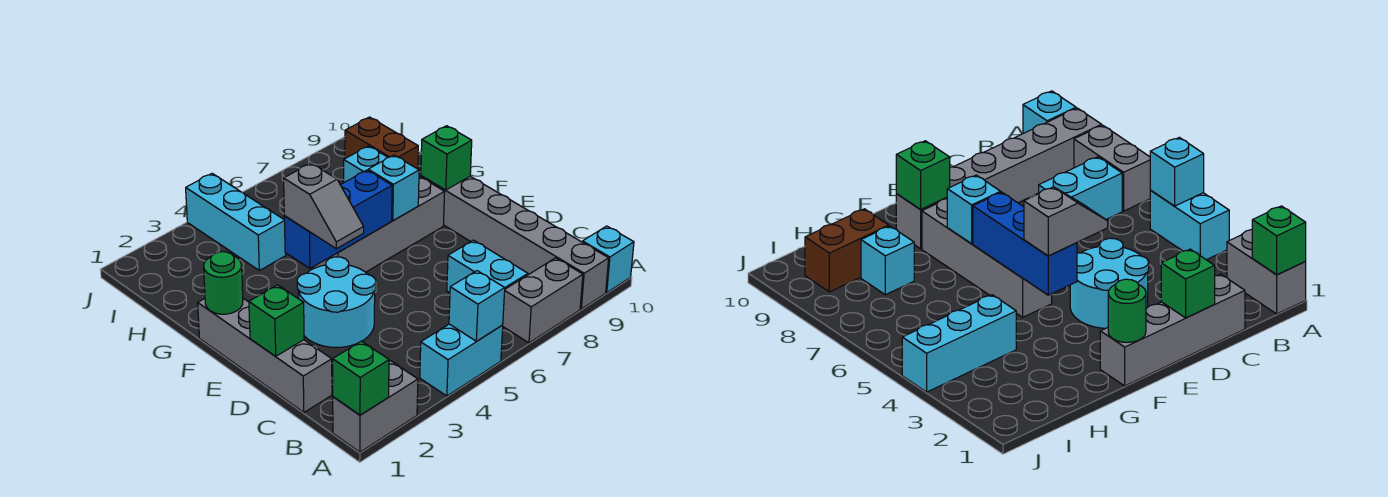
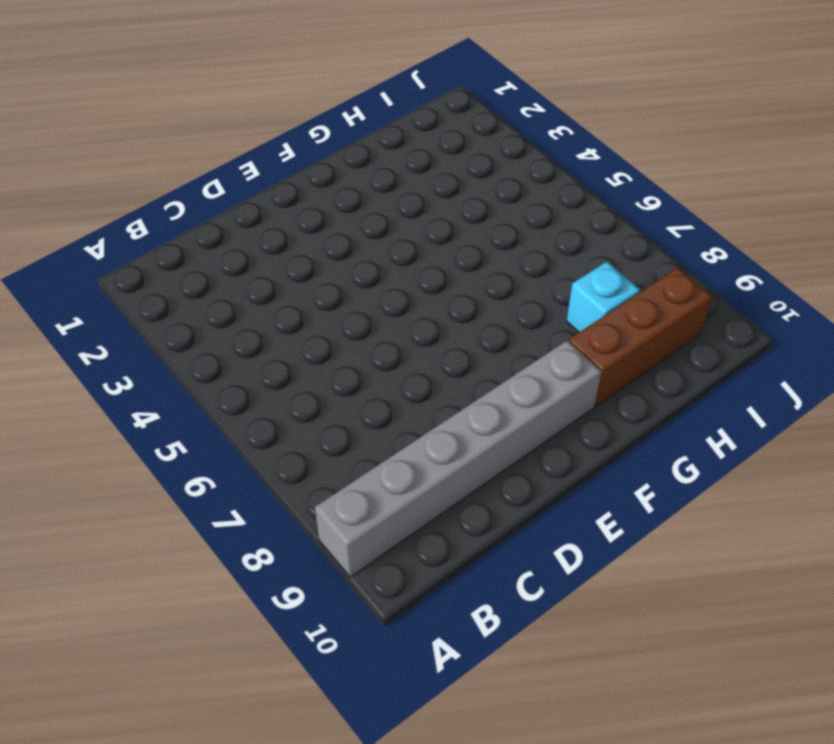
brown 1x3 brick [569,268,712,406] -> brown 1x2 brick [345,117,418,169]
none -> grey 1x2 brick [333,361,418,452]
none -> cyan 1x2 brick [420,324,503,396]
none -> grey 1x2 brick [503,258,583,343]

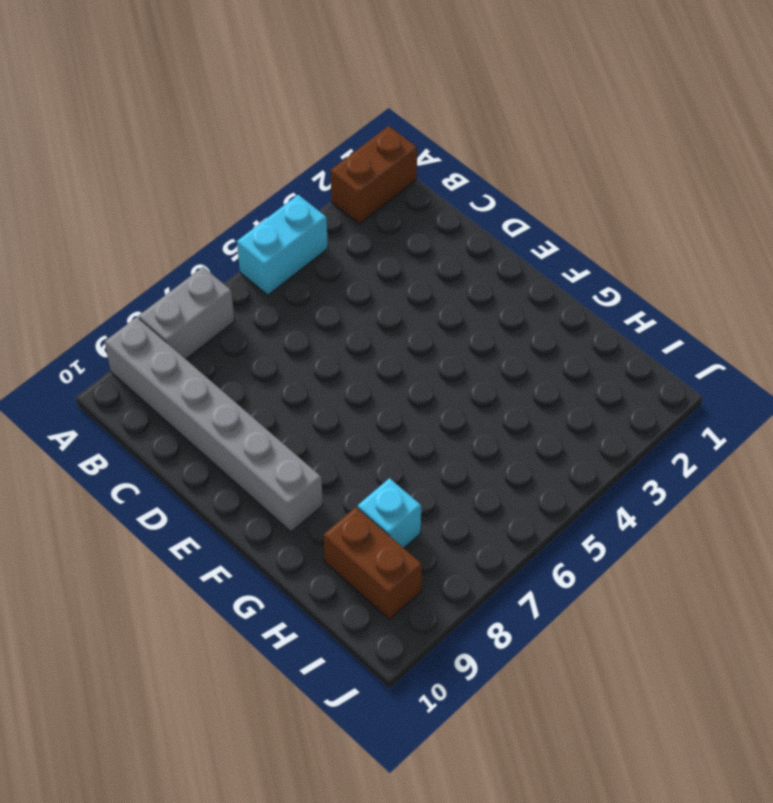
brown 1x2 brick [330,126,417,224] -> grey 1x2 brick [333,361,418,452]
none -> cyan 1x1 brick [583,226,634,293]
none -> cyan 1x2 brick [447,240,528,293]
none -> grey 1x4 brick [198,298,332,412]

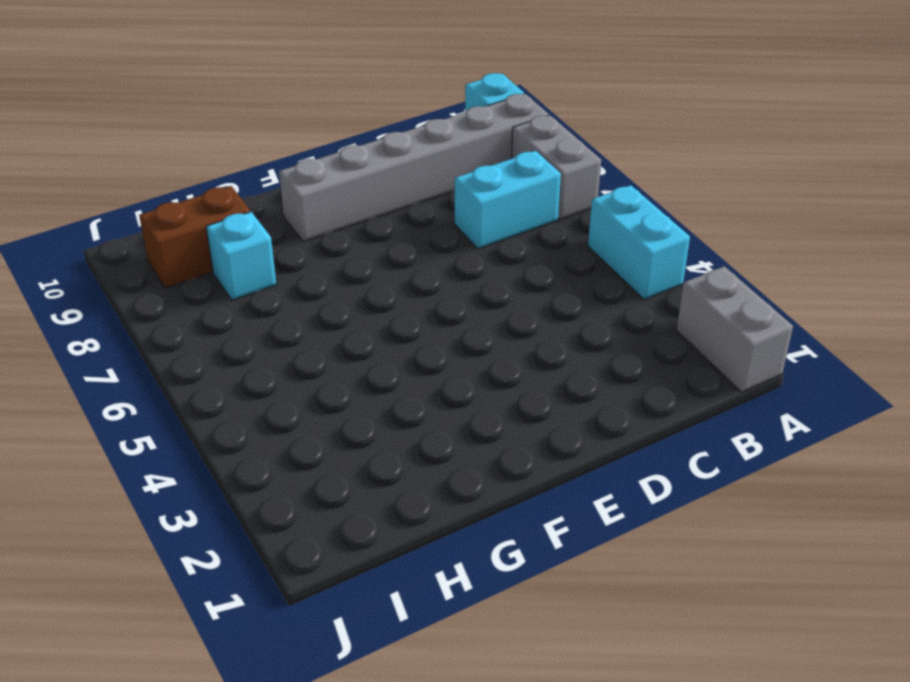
none -> grey 1x4 brick [198,298,332,412]
none -> cyan 2x2 round brick [297,257,376,348]
none -> grey 1x4 brick [314,176,445,272]

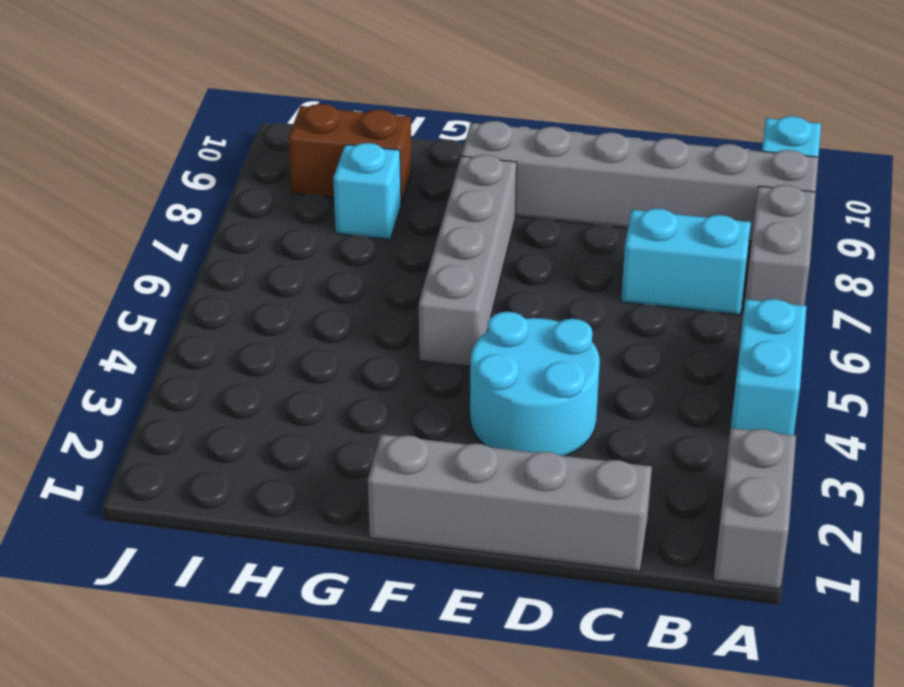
none -> cyan 1x3 brick [186,173,286,270]
none -> green 1x1 brick [333,341,389,415]
none -> cyan 1x1 brick [449,271,505,341]

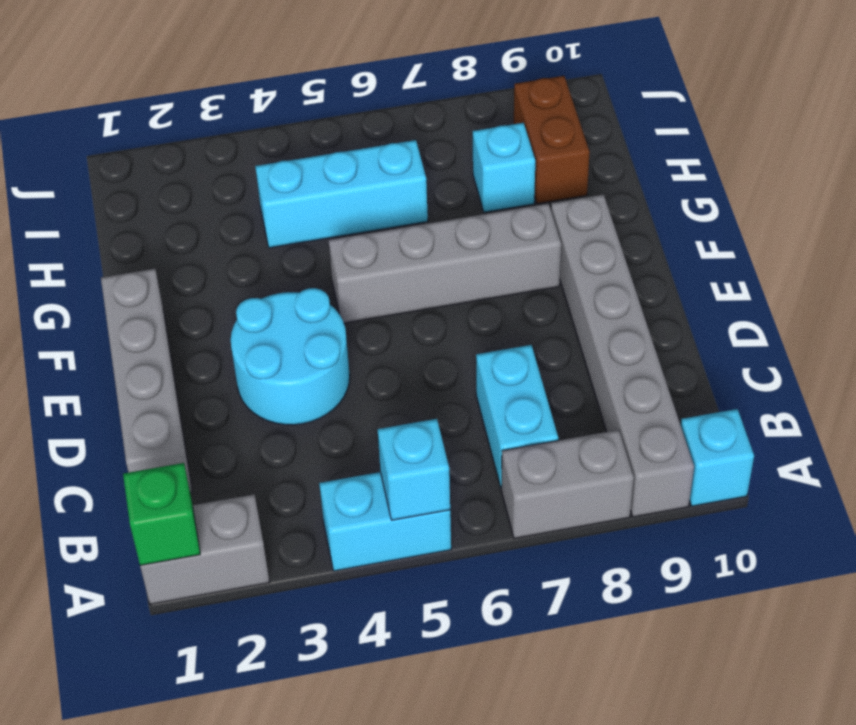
cyan 1x3 brick [255,140,428,248] -> cyan 1x3 brick turned to [186,173,286,270]
none -> green 1x1 brick [249,285,304,356]
none -> green 1x1 round brick [204,252,243,314]
none -> blue 1x3 brick [284,170,392,268]

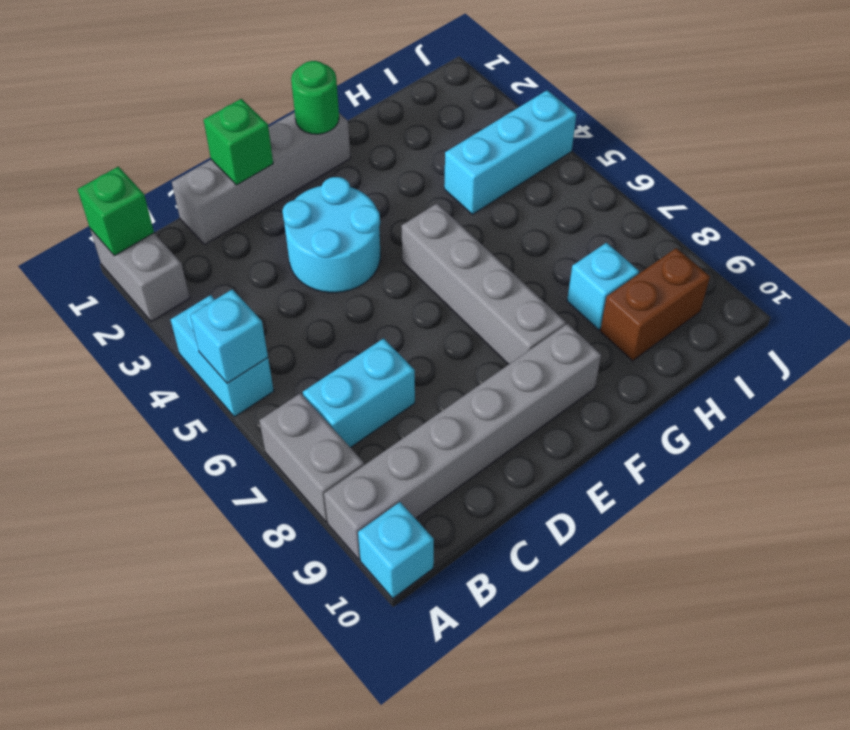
none -> blue 1x3 brick [284,170,392,268]
none -> cyan 1x1 brick [368,155,419,221]
none -> green 1x1 brick [421,126,472,190]

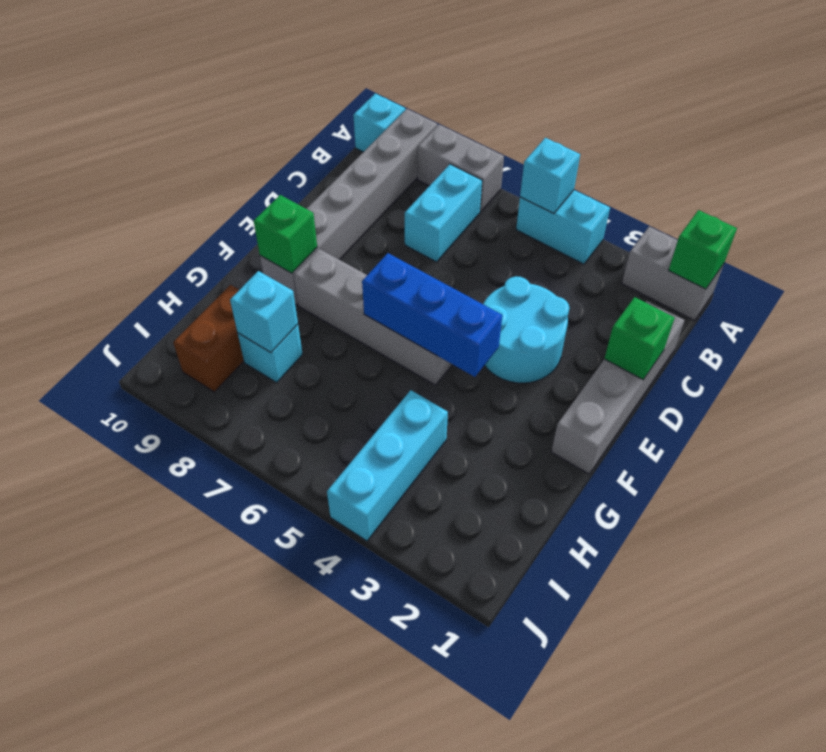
cyan 1x1 brick [230,271,298,353] -> cyan 1x1 brick moved to [368,155,419,221]
none -> green 1x1 round brick [204,252,243,314]
none -> grey 1x2 slope [284,163,364,249]

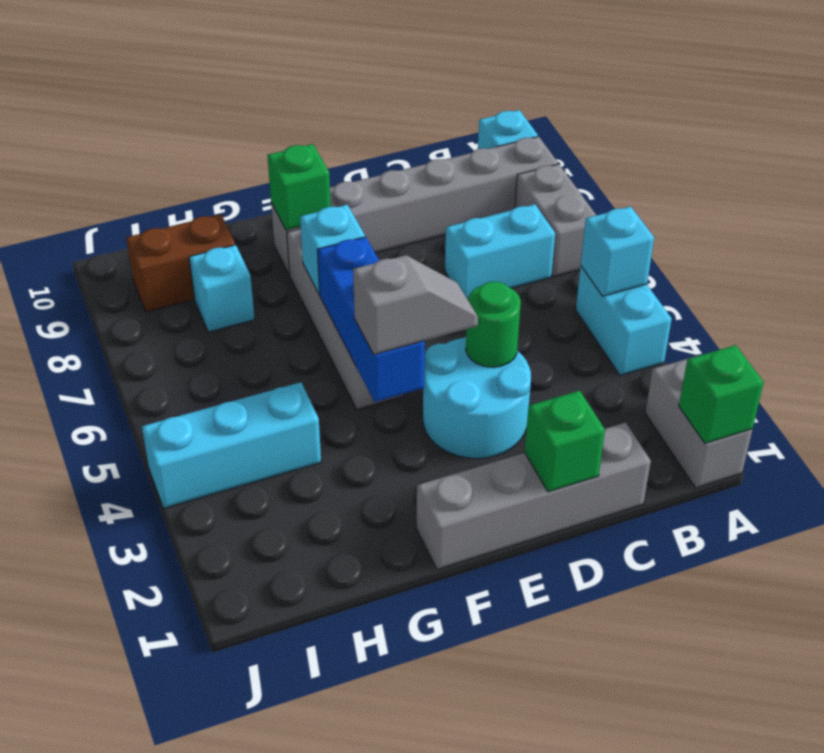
green 1x1 round brick [466,282,521,367] -> green 1x1 round brick moved to [204,252,243,314]

